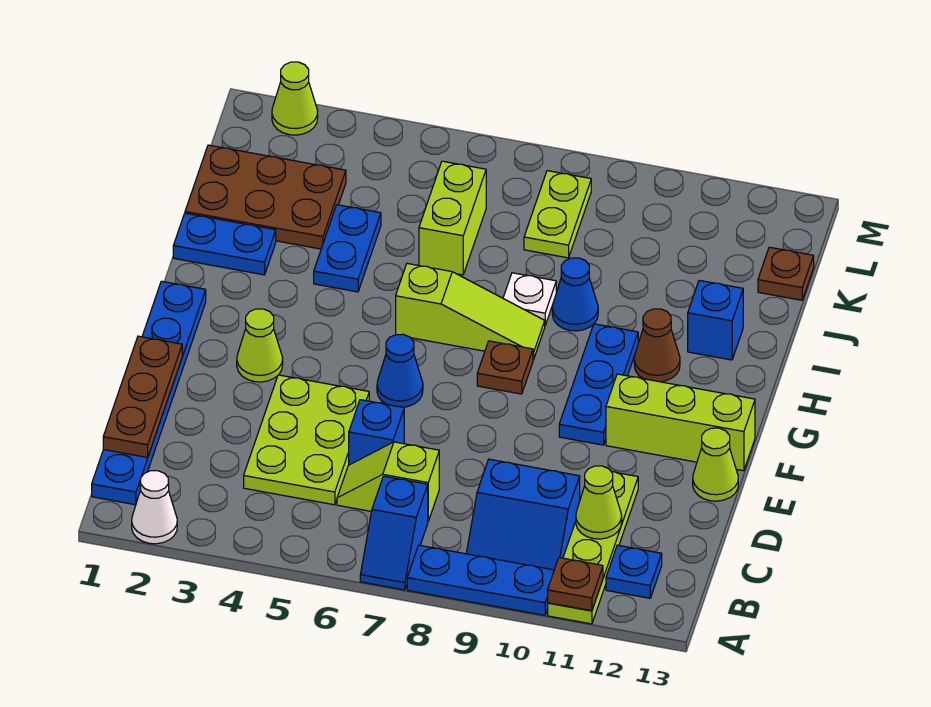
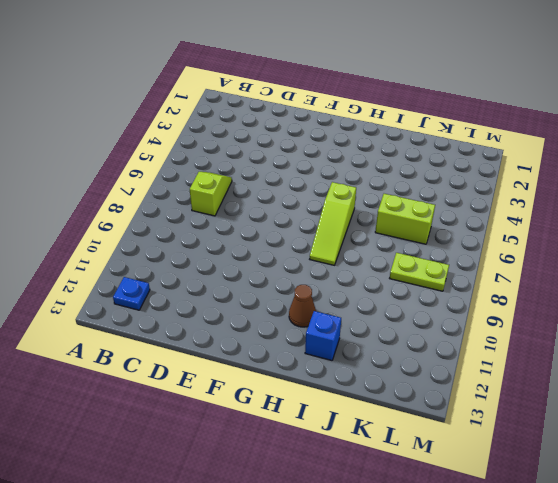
none -> white 1x1 cone [132,471,177,544]
none -> blue 1x2 slope [360,476,428,590]
none -> blue 1x3 plate [407,545,554,615]
none -> lime 1x4 plate [548,472,638,624]

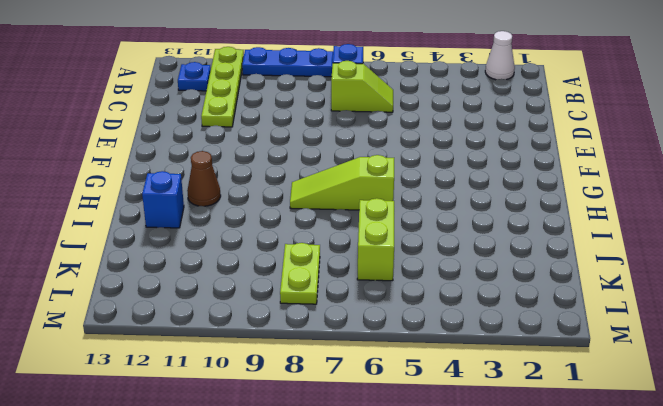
none -> blue 1x6 plate [92,281,206,505]
none -> blue 2x2 slope [466,459,580,570]
none -> lime 2x3 plate [244,375,369,505]
none -> blue 1x1 brick [349,400,404,465]

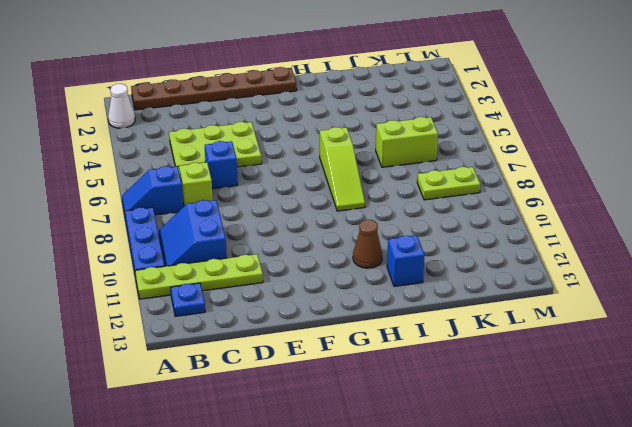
brown 1x6 plate [131,67,297,110] -> blue 1x6 plate [92,281,206,505]
none -> lime 1x1 cone [693,428,738,501]
none -> lime 1x1 cone [237,309,283,382]
none -> blue 1x1 cone [377,334,423,407]
none -> blue 1x3 plate [559,324,638,445]

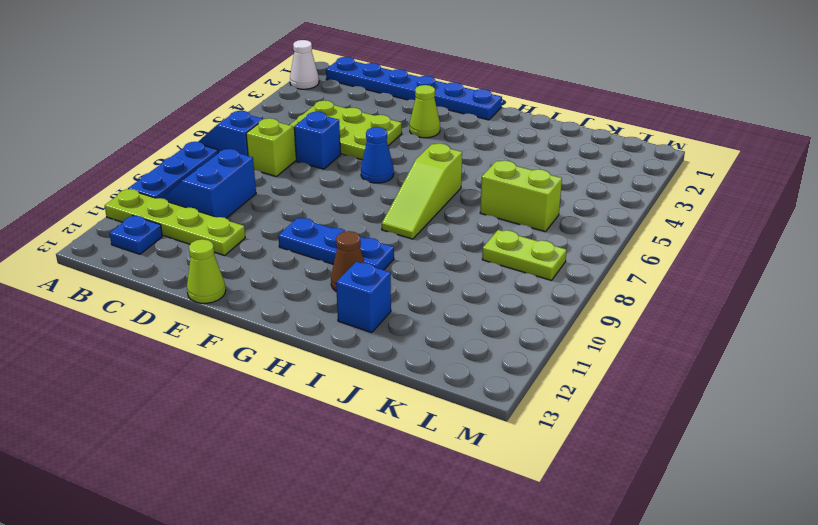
none -> lime 1x3 brick [606,374,755,471]
none -> brown 1x1 plate [477,341,533,394]
none -> blue 1x2 plate [173,213,276,275]
none -> blue 1x2 plate [314,205,381,292]

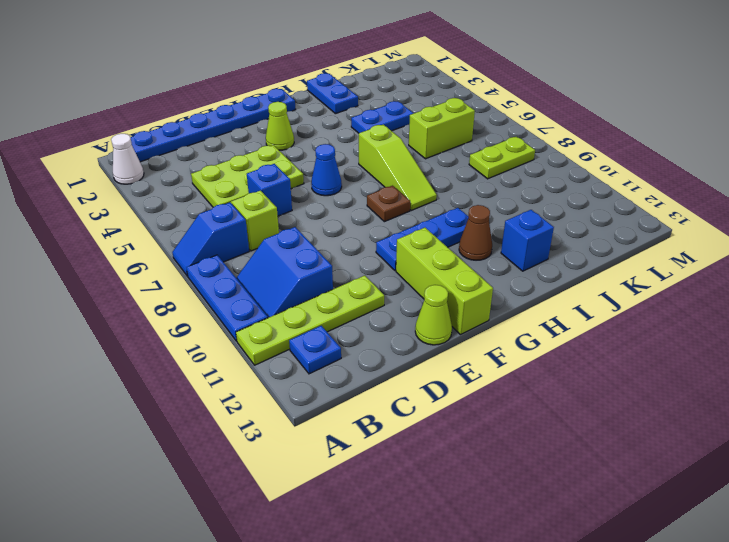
none -> white 1x1 plate [503,273,556,325]
none -> blue 1x1 cone [552,258,598,331]
none -> brown 2x3 plate [185,145,346,249]
none -> brown 1x1 plate [758,247,814,300]

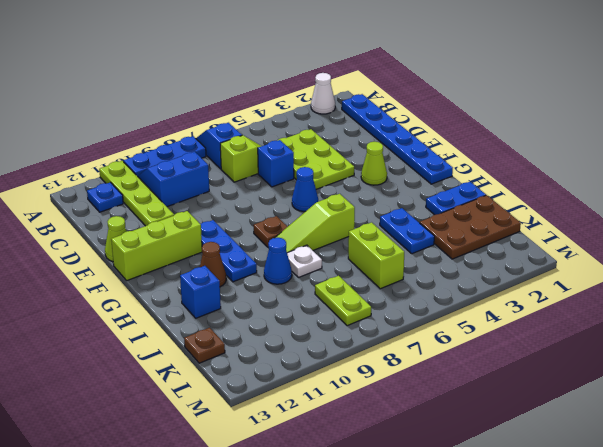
none -> lime 1x1 cone [272,62,318,135]
none -> brown 1x1 plate [548,558,603,611]
none -> brown 1x3 plate [103,336,182,457]
none -> lime 1x1 cone [576,466,622,539]

